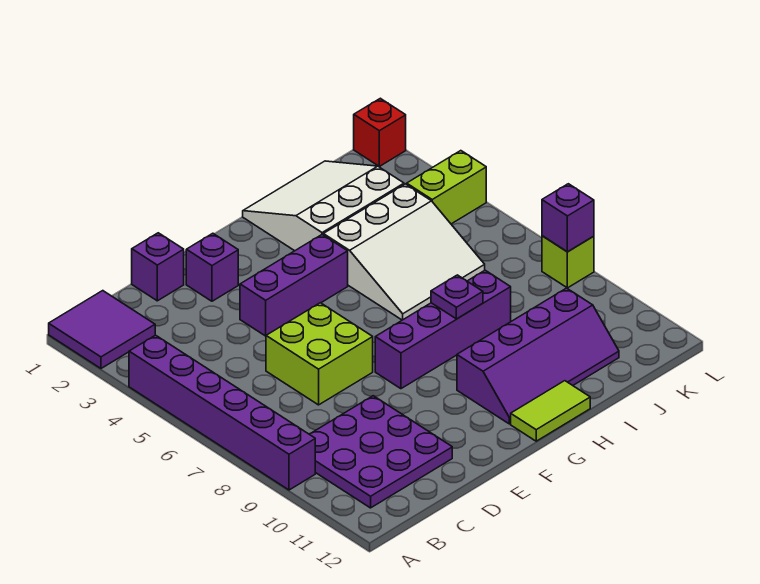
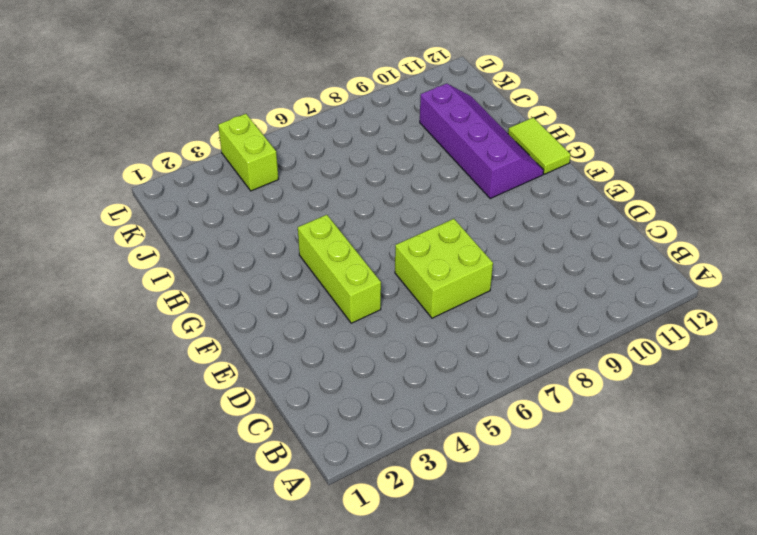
lime 1x3 brick [298,215,381,323] -> purple 1x3 brick [240,235,348,336]
none -> purple 2x2 tile [49,291,155,368]
none -> purple 1x6 brick [129,335,315,490]
none -> purple 3x3 plate [309,396,452,508]

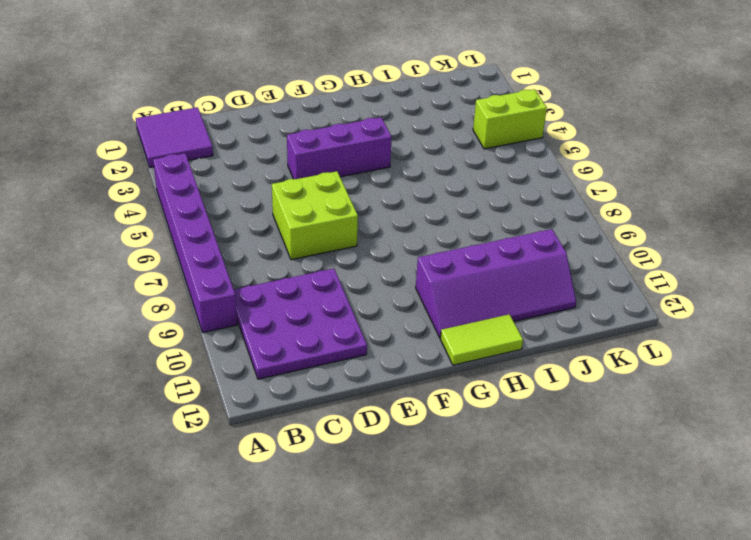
none -> purple 1x1 brick [132,233,184,301]
none -> purple 1x1 brick [186,233,238,301]
none -> purple 1x4 brick [375,270,511,389]

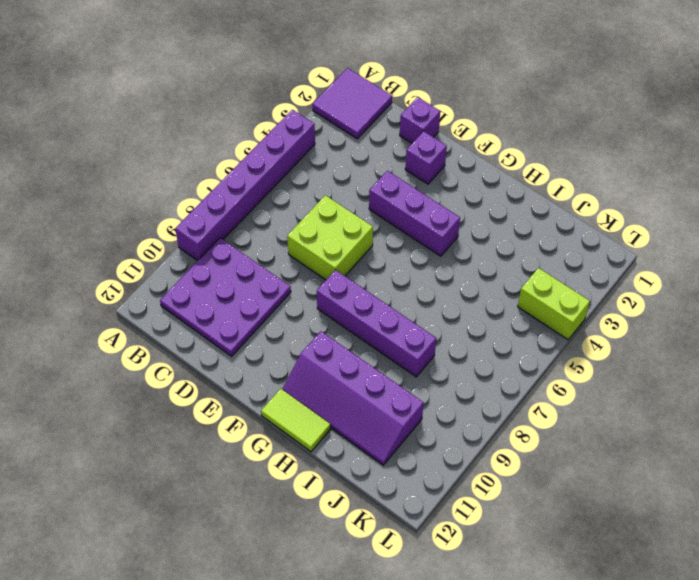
none -> white 3x3 slope [243,161,404,251]
none -> white 3x3 slope [323,184,485,320]
none -> red 1x1 brick [354,98,406,166]

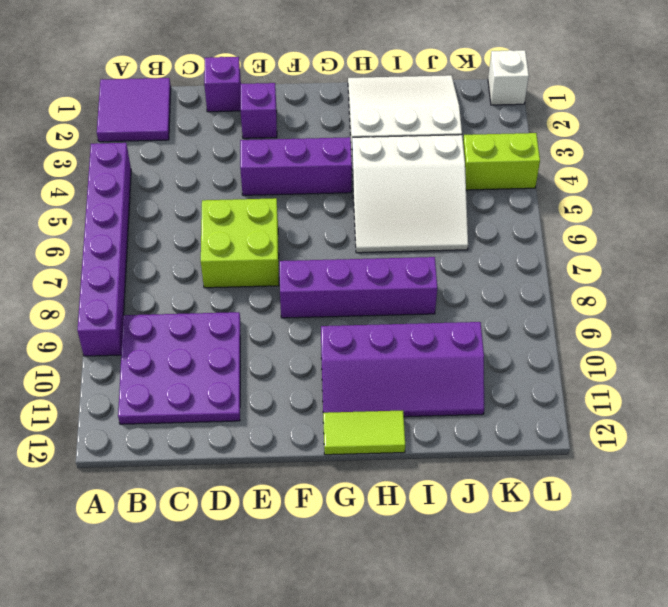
white 1x1 brick [488,50,529,105] -> red 1x1 brick [354,98,406,166]
none -> lime 1x1 brick [542,236,594,288]
none -> purple 1x1 plate [431,275,483,319]
none -> purple 1x1 brick [542,184,594,252]

